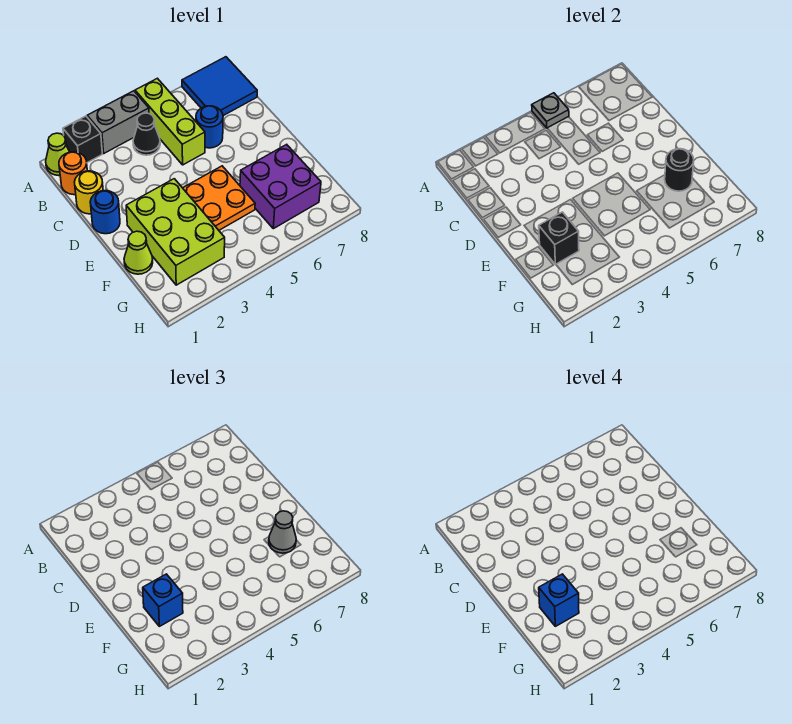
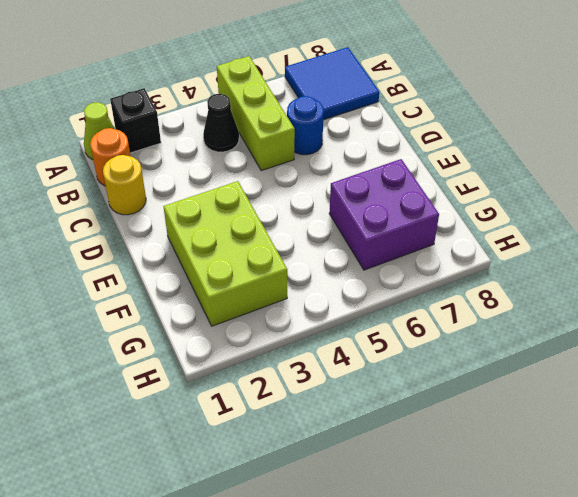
none -> grey 1x2 brick [87,91,149,153]
none -> blue 1x1 round brick [90,191,120,234]
none -> orange 2x2 plate [183,166,255,230]

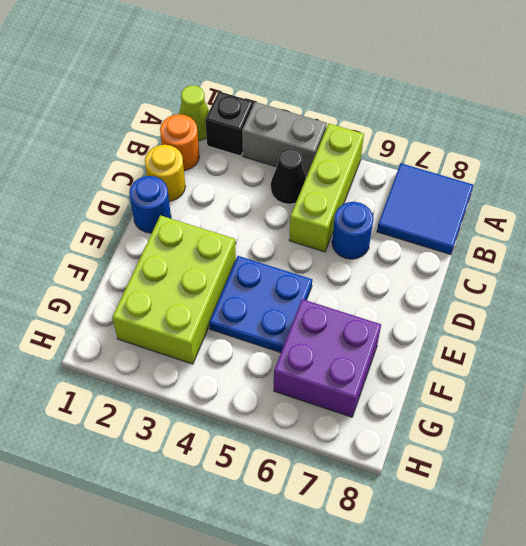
blue 2x2 plate [209,256,312,353] -> orange 2x2 plate [183,166,255,230]
none -> lime 1x1 cone [124,231,153,274]
none -> grey 1x1 plate [532,93,569,128]
none -> black 1x1 brick [539,212,579,264]

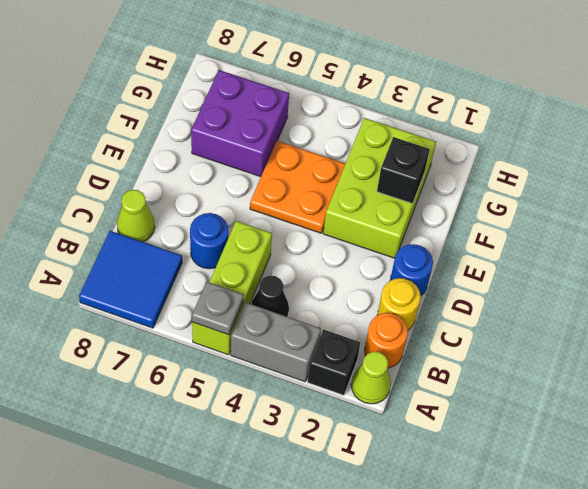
lime 1x1 cone [117,190,155,242] -> lime 1x1 cone moved to [124,231,153,274]
none -> black 1x1 round brick [665,149,694,191]
none -> blue 1x1 brick [143,574,183,626]
none -> grey 1x1 cone [269,511,296,553]

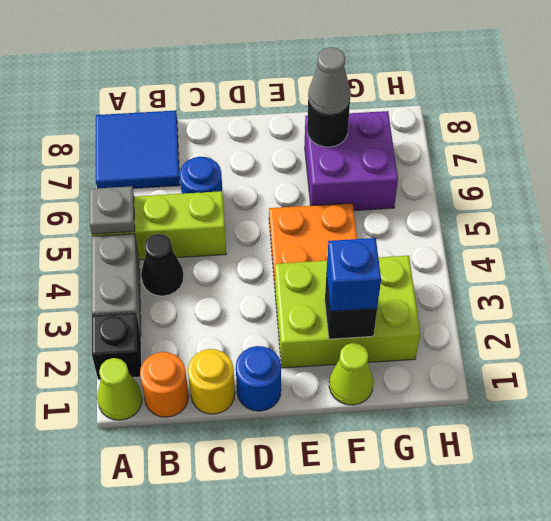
none -> blue 1x1 brick [539,574,579,626]

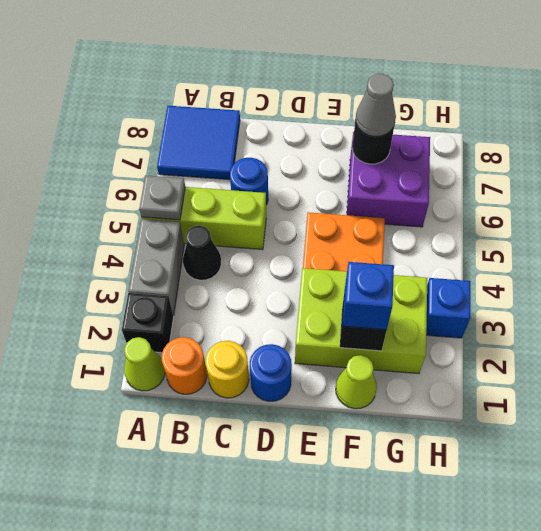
blue 1x1 brick [426,278,470,338] -> blue 1x1 brick moved to [539,574,579,626]

